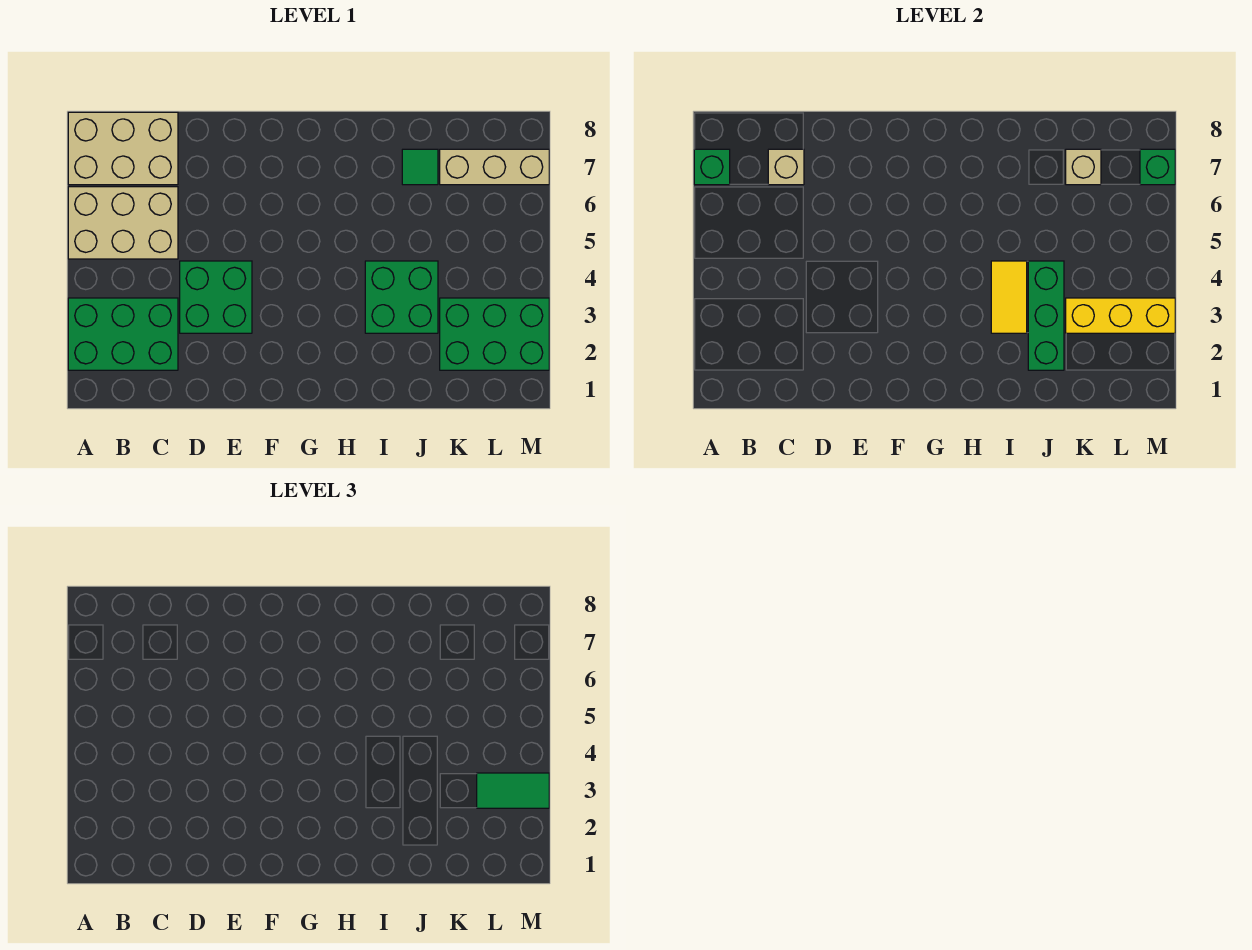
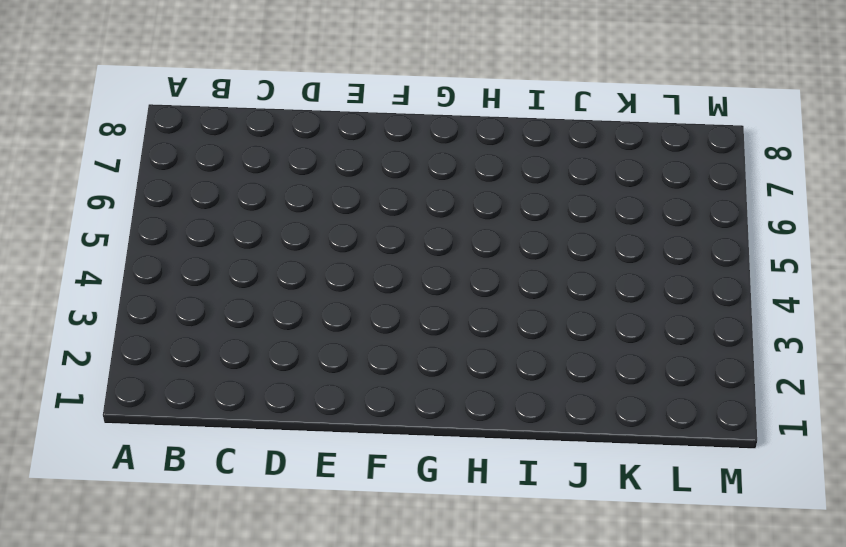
none -> green 2x3 brick [68,298,178,370]
none -> tan 2x3 brick [68,187,178,259]
none -> tan 2x3 brick [68,112,178,185]

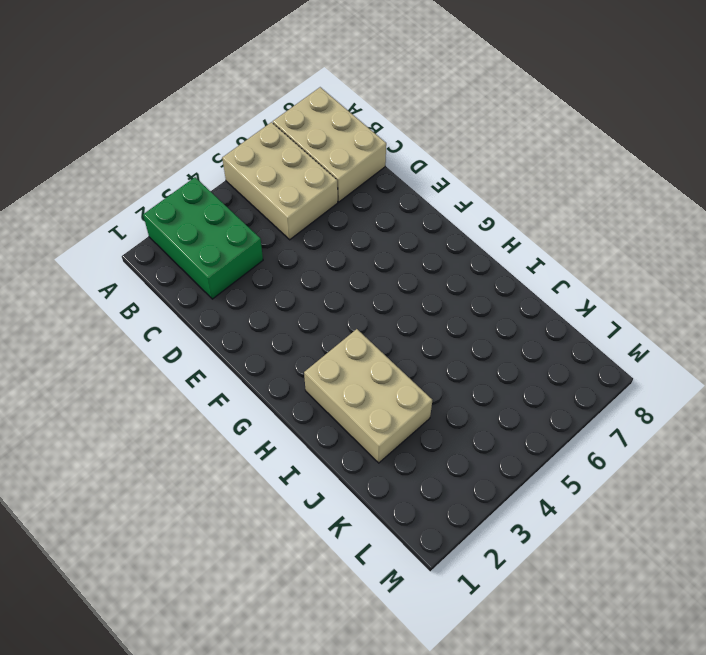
tan 2x3 brick [304,329,432,463] -> green 2x2 brick [365,261,438,333]
none -> green 2x2 brick [180,261,252,333]
none -> green 1x1 tile [402,149,438,185]
none -> green 2x3 brick [440,298,549,370]

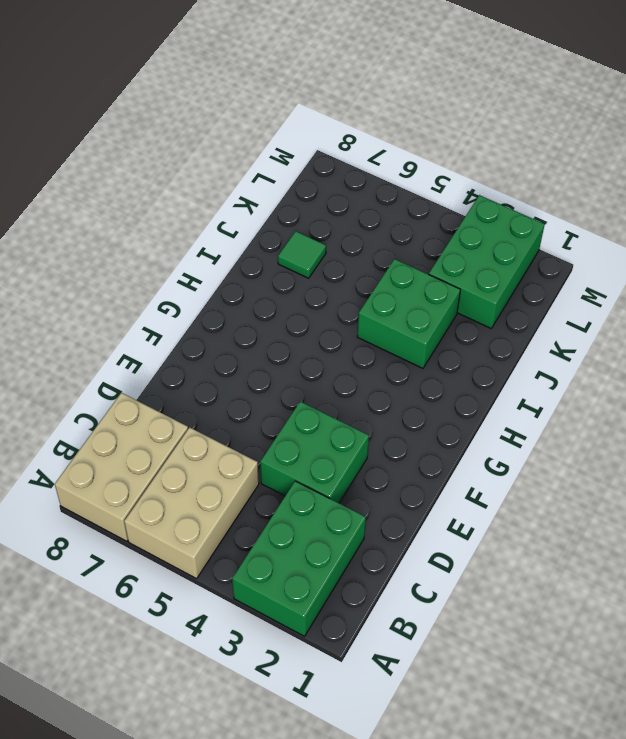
none -> tan 1x3 brick [440,149,549,185]
none -> green 1x1 brick [694,149,730,185]
none -> tan 1x1 brick [768,149,804,185]

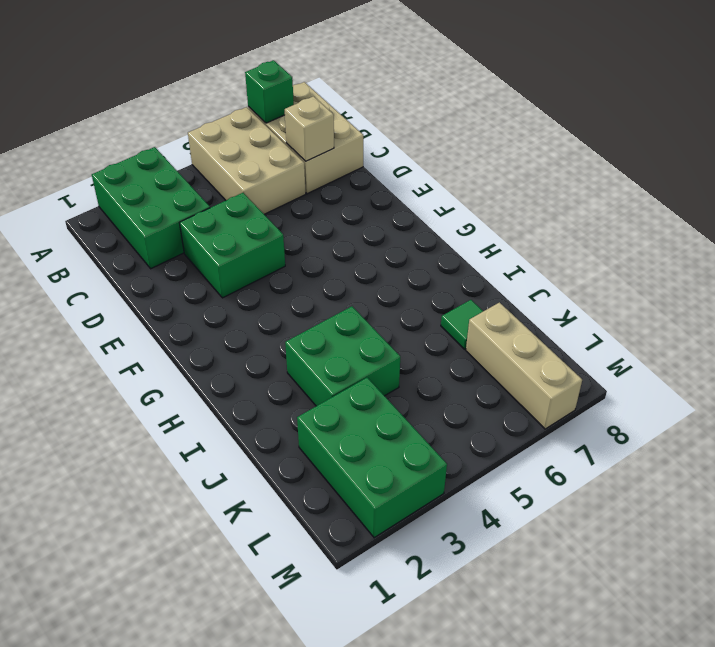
none -> yellow 1x2 tile [991,261,1027,333]
none -> green 1x3 brick [1028,261,1064,370]
none -> yellow 1x3 brick [1066,298,1175,333]

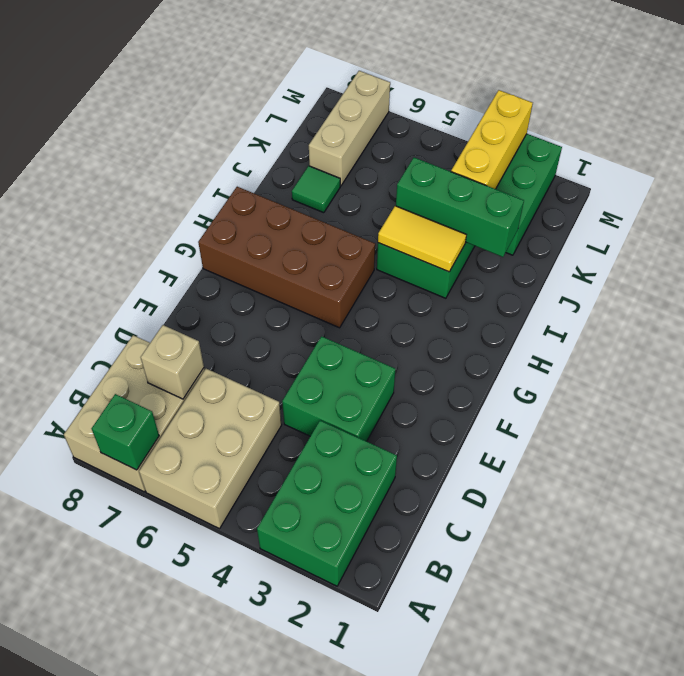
brown 2x4 brick [198,187,375,328] -> none
none -> tan 1x1 brick [1066,149,1101,185]
none -> green 1x1 brick [1140,149,1175,185]
none -> green 1x2 tile [477,773,549,808]

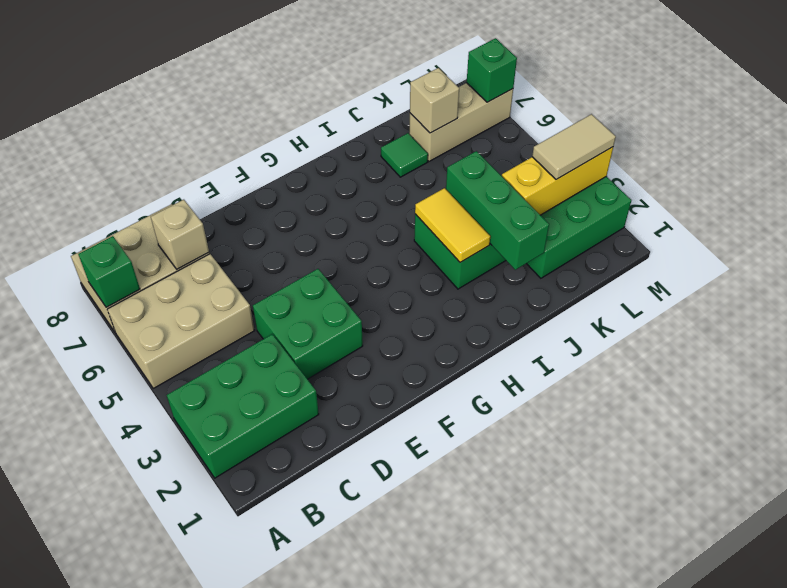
tan 1x2 tile [532,114,616,180] -> green 1x2 tile [477,773,549,808]

